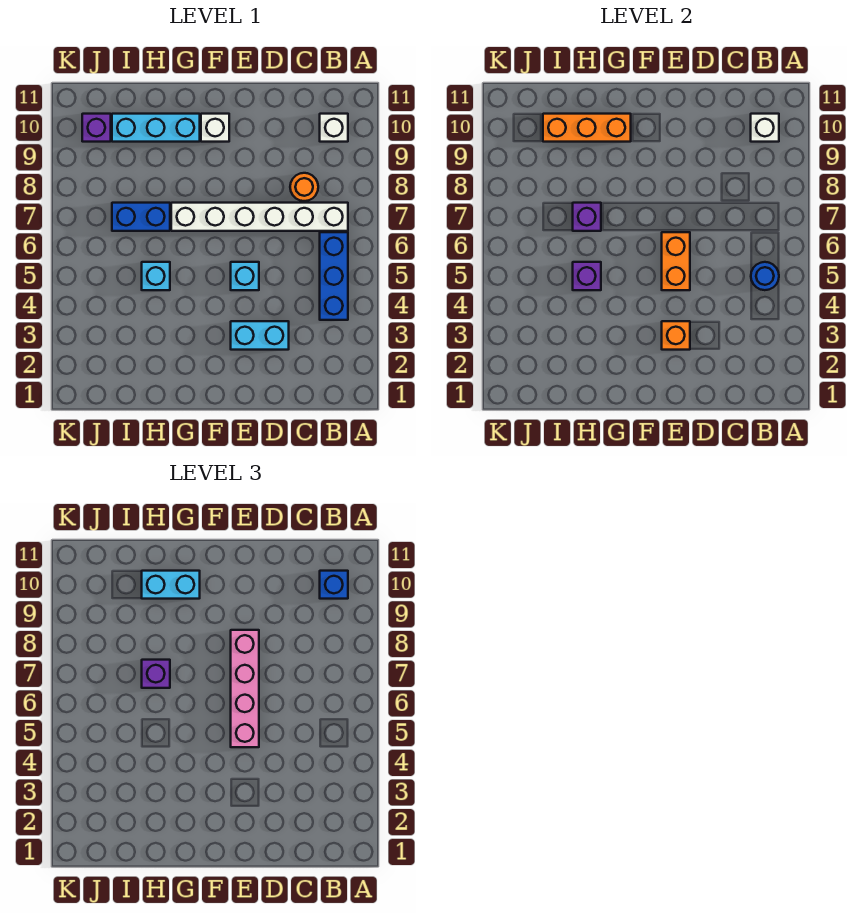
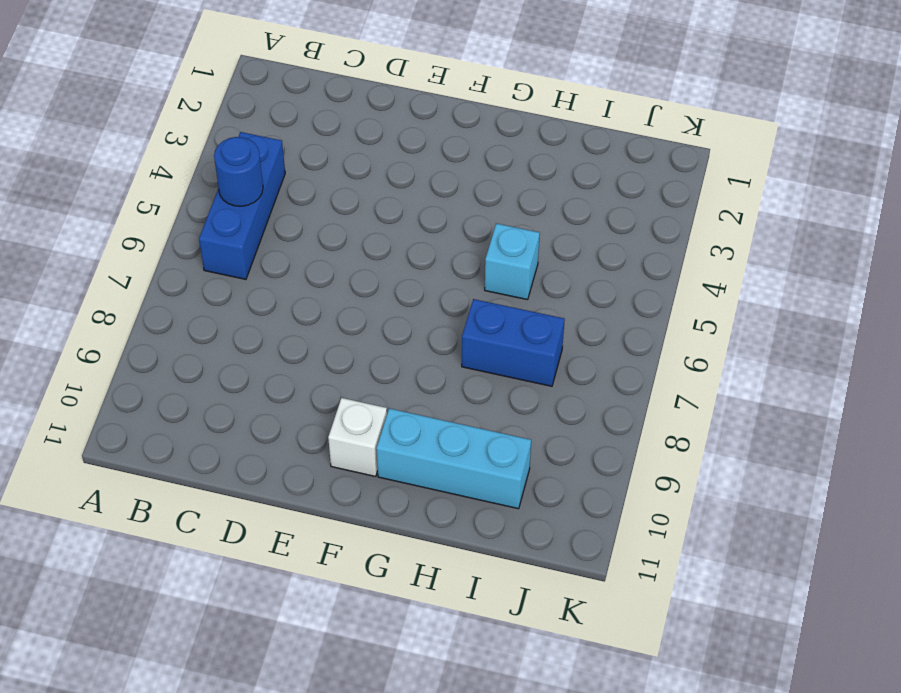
none -> white 1x6 brick [171,203,348,231]
none -> white 1x1 brick [320,114,348,142]
none -> orange 1x1 round brick [290,173,318,201]

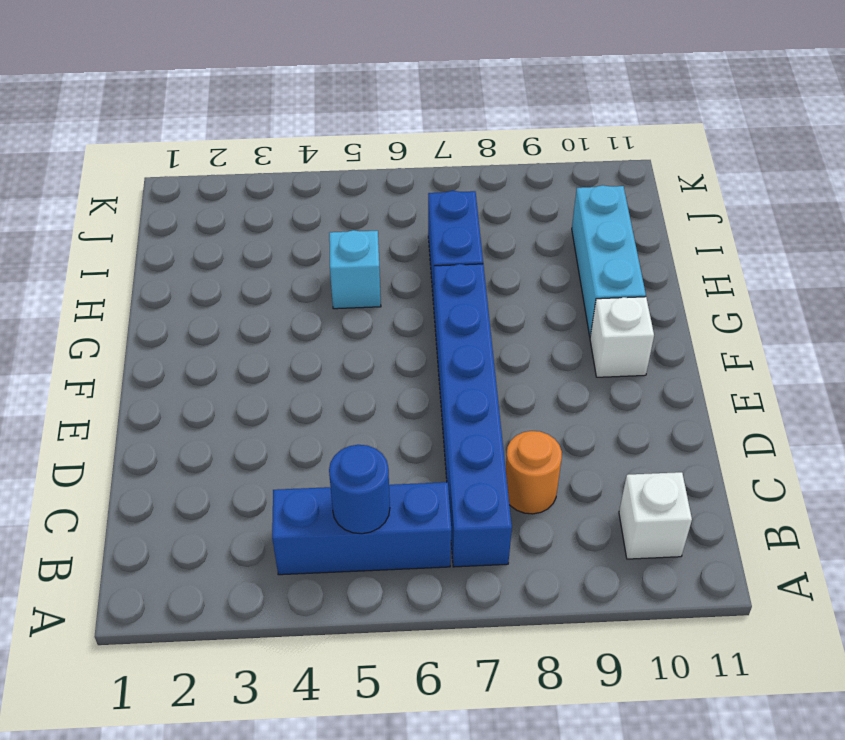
blue 1x6 brick [434,264,512,567] -> white 1x6 brick [171,203,348,231]
none -> cyan 1x2 brick [231,321,289,350]
none -> cyan 1x1 brick [231,262,259,290]
none -> purple 1x1 brick [82,114,111,142]

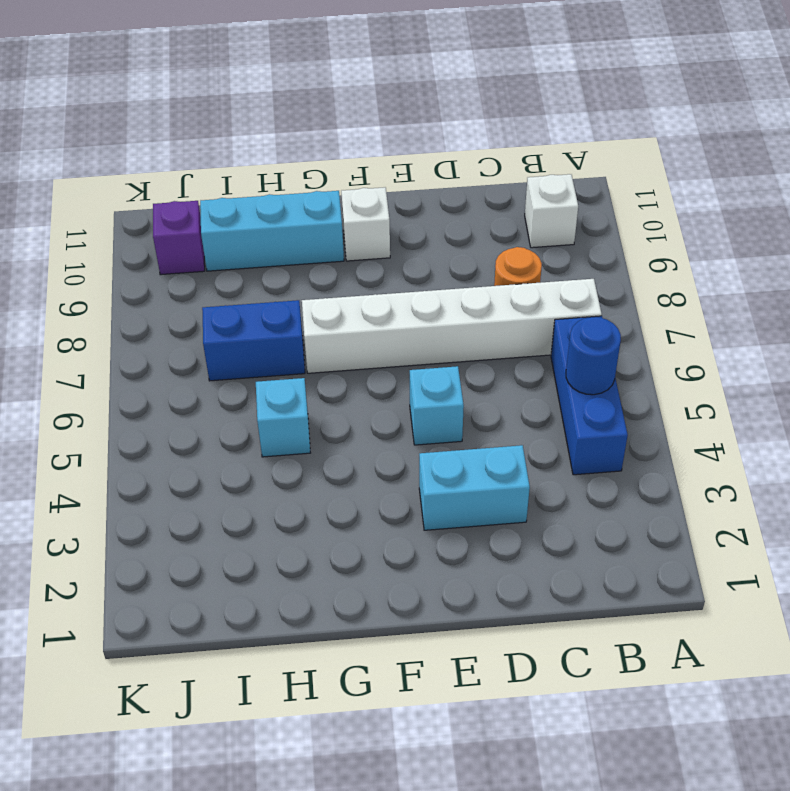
none -> white 1x1 brick [751,114,779,142]
none -> orange 1x1 brick [662,321,690,350]
none -> orange 1x2 brick [662,232,690,290]

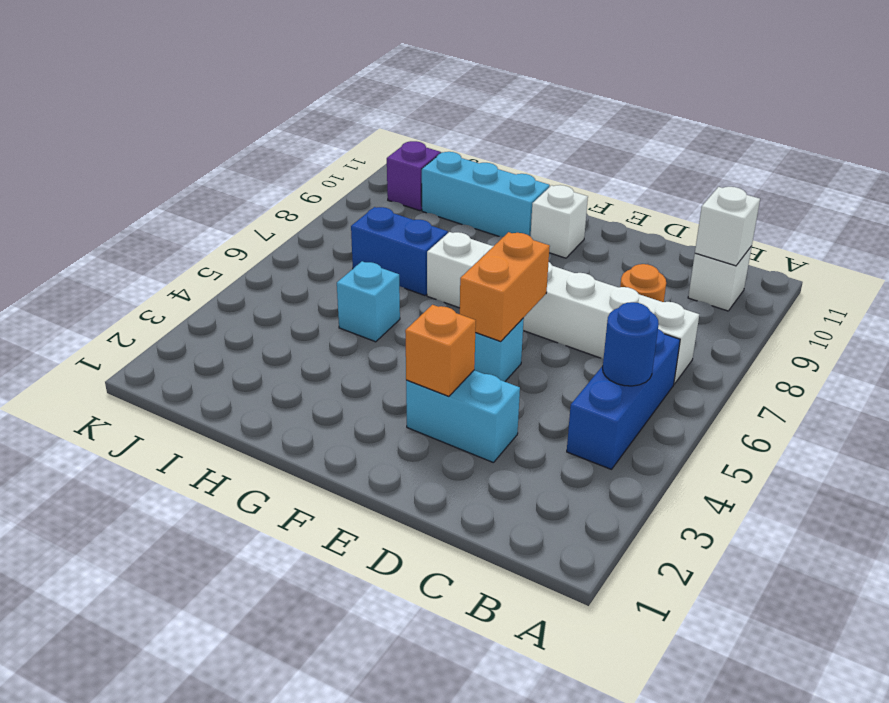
none -> orange 1x3 brick [543,114,631,142]
none -> purple 1x1 brick [573,262,601,290]
none -> purple 1x1 brick [573,203,601,231]

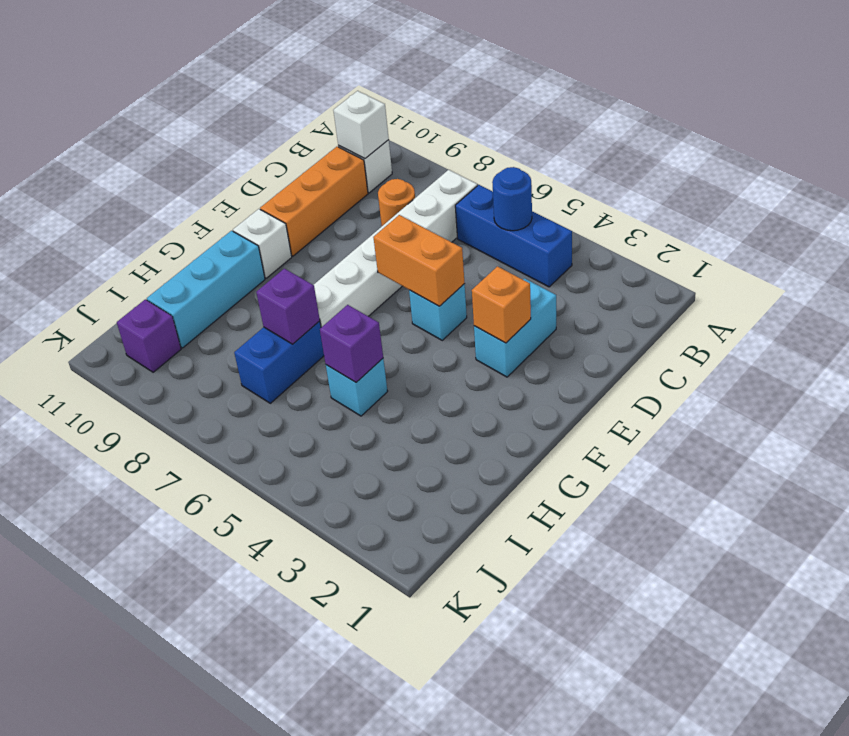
orange 1x3 brick [260,147,368,256] -> orange 1x3 brick moved to [543,114,631,142]
none -> blue 1x1 brick [320,571,348,599]
none -> pink 1x4 brick [231,630,259,747]
none -> cyan 1x2 brick [142,571,200,599]

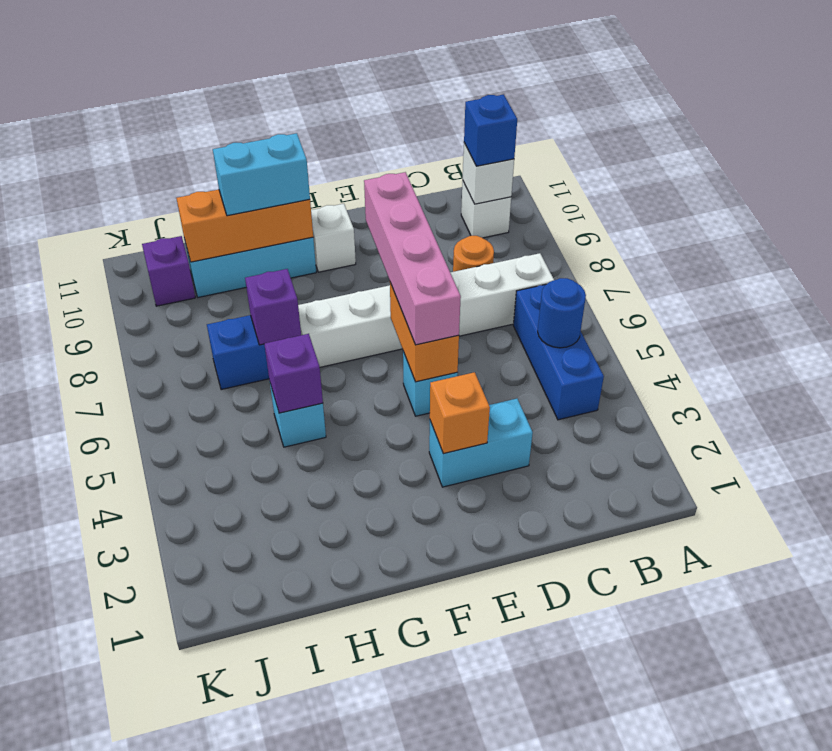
none -> purple 1x1 brick [142,660,170,688]

